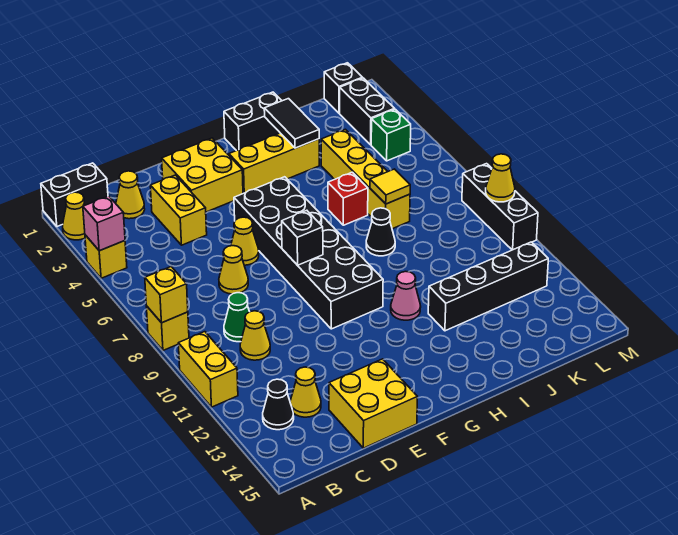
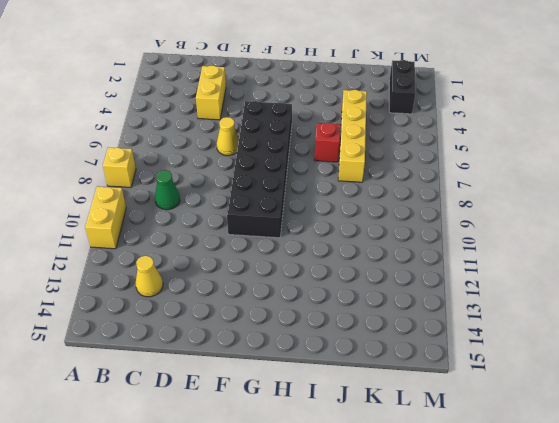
none -> black 1x2 brick [41,163,108,226]
none -> yellow 1x1 cone [63,192,85,240]
none -> yellow 1x1 brick [85,235,127,278]
none -> black 1x1 cone [263,379,294,430]

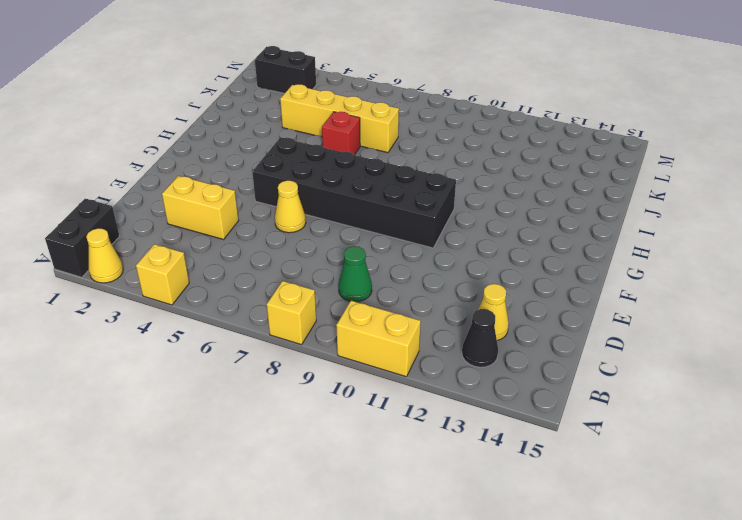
none -> yellow 1x1 cone [116,171,145,219]
none -> yellow 1x1 cone [240,311,270,360]
none -> yellow 1x1 cone [219,246,248,294]
none -> yellow 2x2 brick [329,359,418,448]

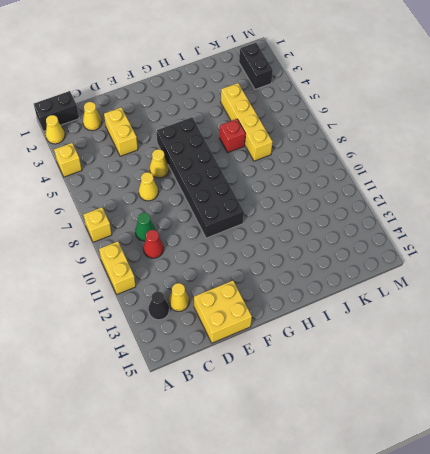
red 1x1 cone [143,230,164,258] -> yellow 1x1 cone [240,311,270,360]
none -> yellow 2x2 brick [162,138,243,212]
none -> yellow 1x3 brick [229,133,319,193]
none -> black 1x2 brick [224,92,282,151]
none -> pink 1x1 cone [391,271,421,320]

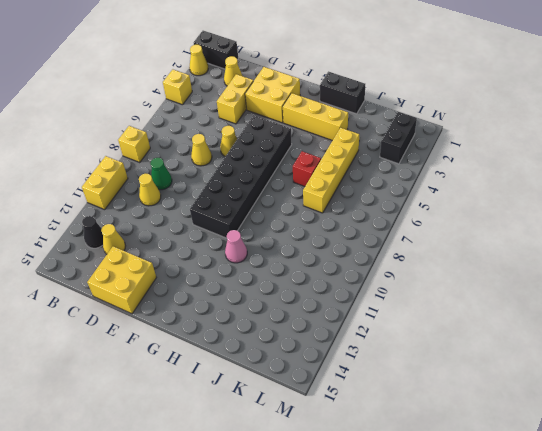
none -> black 1x1 cone [366,208,395,256]
none -> black 1x4 brick [428,242,548,331]
none -> black 1x1 brick [324,63,363,113]
none -> green 1x1 brick [371,109,411,161]

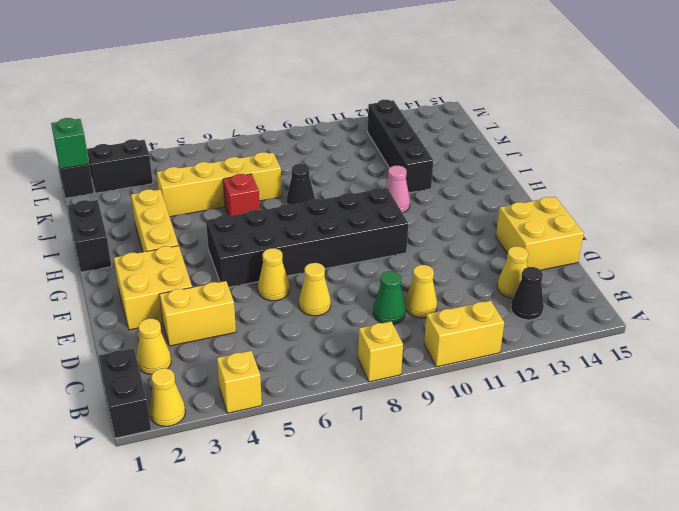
green 1x1 brick [51,118,89,169] -> green 1x1 brick moved to [371,109,411,161]
none -> black 1x3 brick [462,164,538,250]
none -> pink 1x1 brick [83,196,125,251]
none -> yellow 1x1 brick [145,267,188,323]
none -> black 1x1 brick [282,210,323,265]

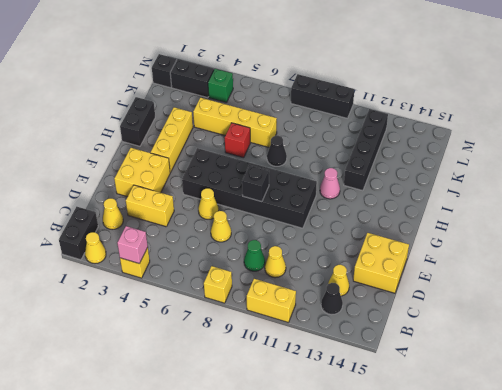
none -> yellow 1x1 brick [145,267,188,323]
none -> black 1x2 tile [264,99,319,148]
none -> yellow 1x1 tile [370,169,410,204]
none -> yellow 1x1 cone [486,154,515,202]

